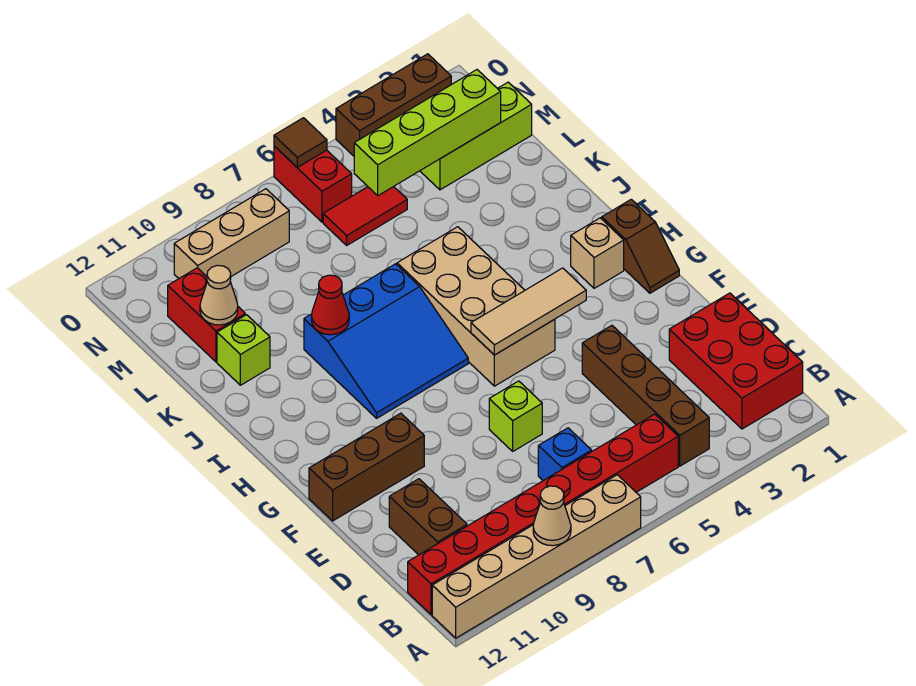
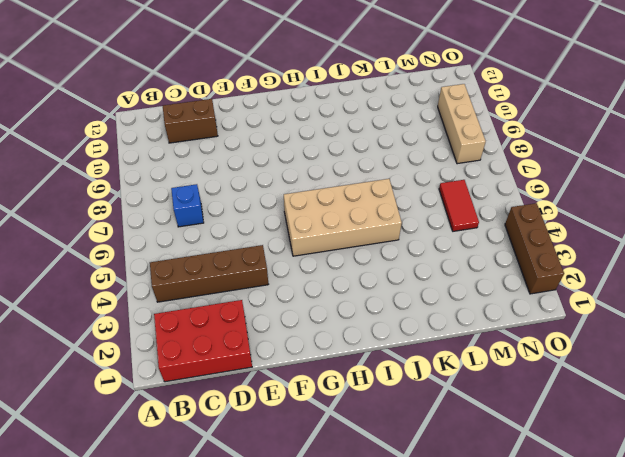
none -> tan 1x6 brick [432,475,641,638]
none -> red 1x8 brick [408,414,678,615]
none -> lime 1x1 brick [489,381,542,451]

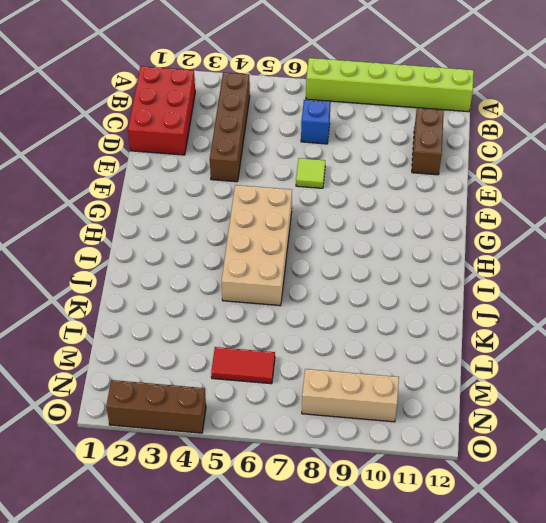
lime 1x6 brick [306,58,474,112] -> tan 1x6 brick [432,475,641,638]
lime 1x1 tile [296,158,325,188] -> lime 1x1 brick [489,381,542,451]
none -> red 1x8 brick [408,414,678,615]
none -> brown 1x3 brick [309,413,424,521]
none -> brown 1x2 slope [602,199,679,293]

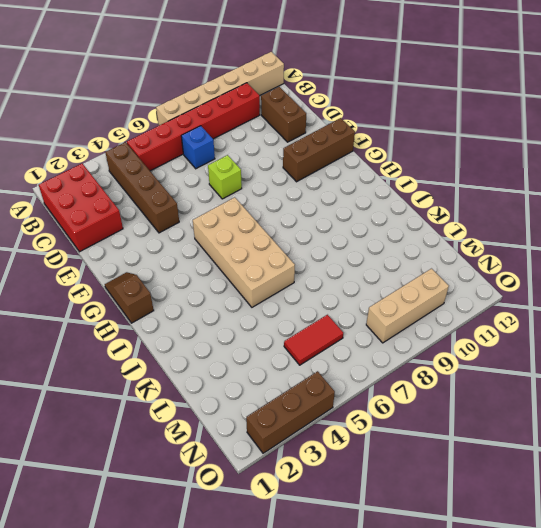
red 1x6 brick [127,83,260,171] -> red 1x8 brick [408,414,678,615]
none -> tan 1x1 brick [571,218,624,288]
none -> blue 3x3 slope [304,264,468,418]
none -> lime 1x1 brick [217,315,270,385]

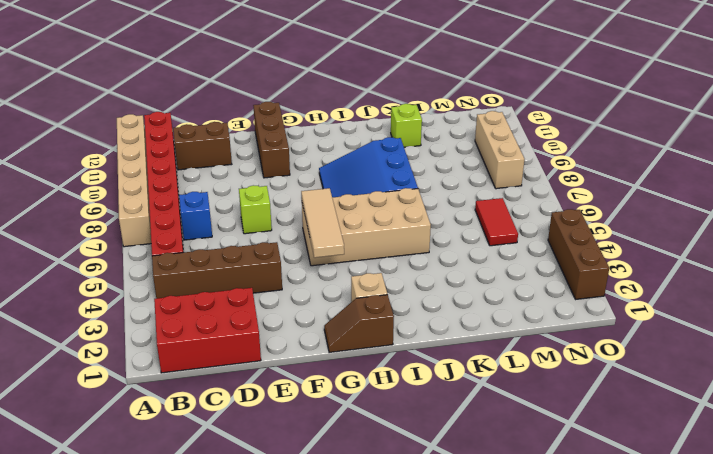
none -> red 1x2 brick [168,268,245,362]
none -> lime 1x3 brick [420,82,532,190]
none -> red 1x2 brick [274,146,352,222]

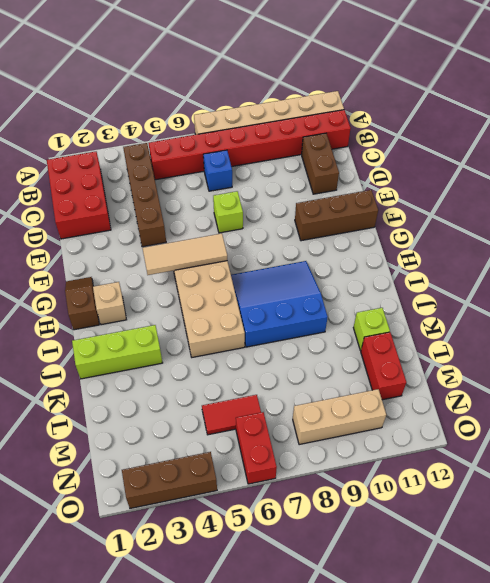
lime 1x3 brick [72,325,163,379] -> lime 1x3 brick moved to [420,82,532,190]
none -> tan 1x1 cone [533,486,571,546]
none -> red 1x1 cone [311,275,349,335]
none -> tan 1x1 cone [200,265,238,325]

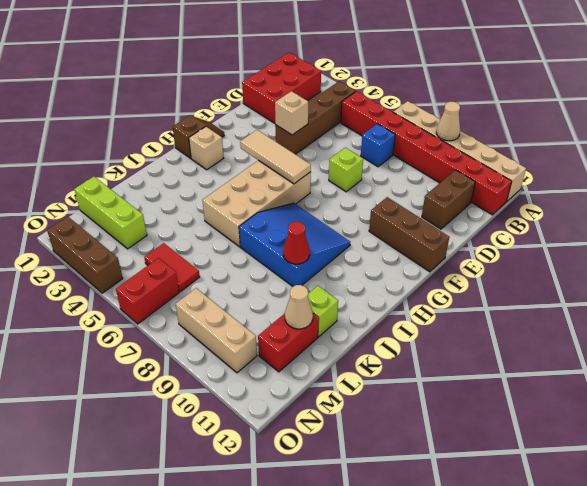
tan 1x1 brick [275,91,308,135] -> none
none -> lime 1x4 brick [354,70,501,196]
none -> brown 1x1 tile [274,118,327,167]

